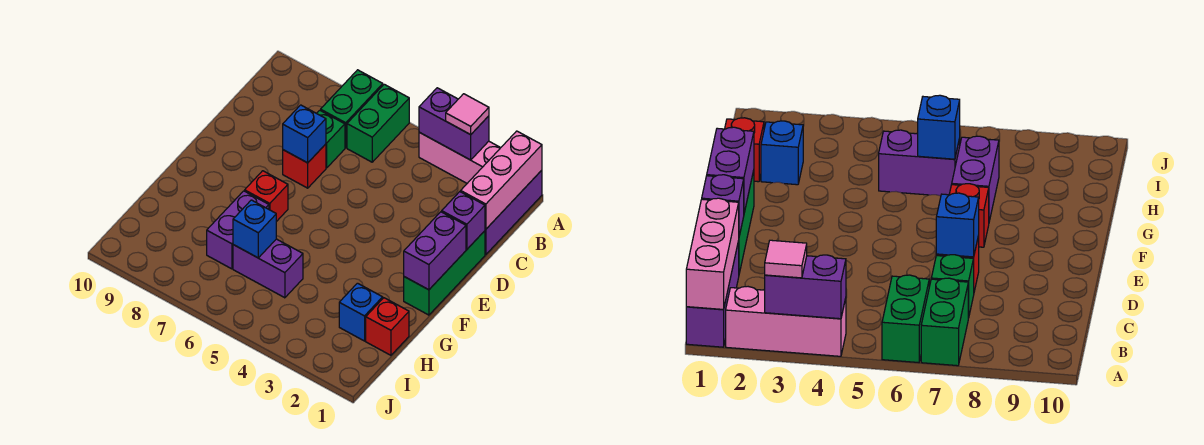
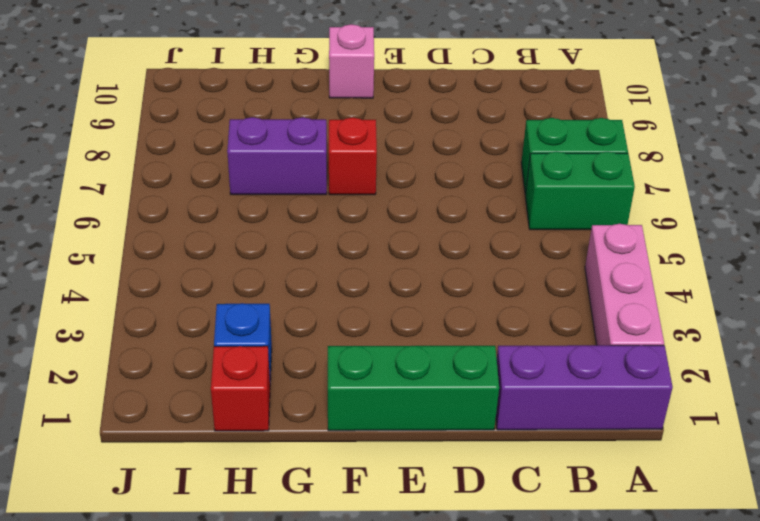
pink 1x1 brick [329,24,374,98] -> none
none -> green 1x1 brick [317,110,345,168]
none -> red 1x1 brick [283,144,326,188]
none -> purple 1x2 brick [233,239,303,298]

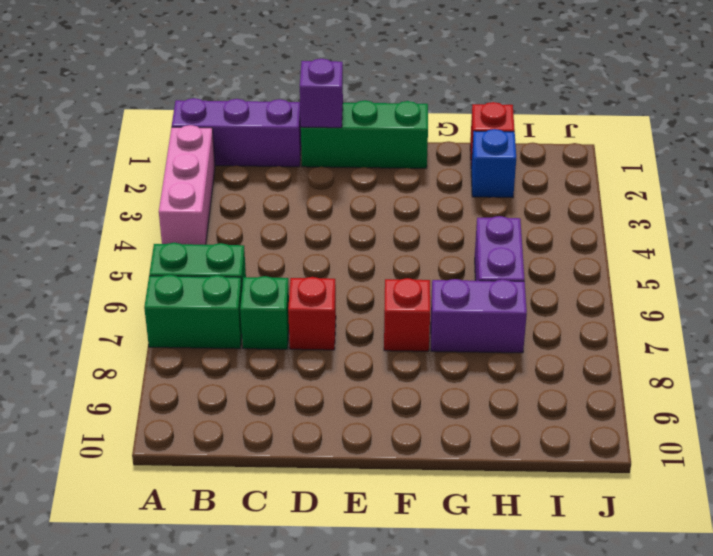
none -> pink 1x3 brick [461,131,542,229]
none -> purple 1x2 brick [419,88,489,160]
none -> blue 1x1 brick [283,105,326,163]

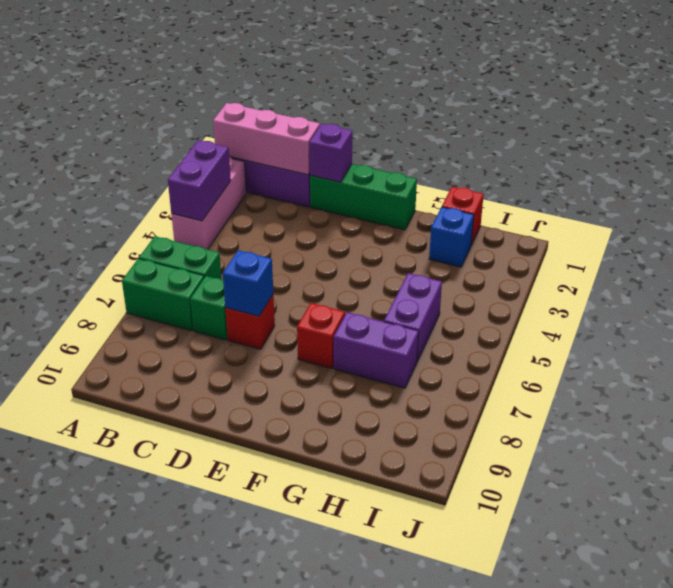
none -> purple 1x2 brick [404,212,466,290]
none -> blue 1x1 brick [233,200,276,258]
none -> pink 1x1 tile [446,94,489,135]

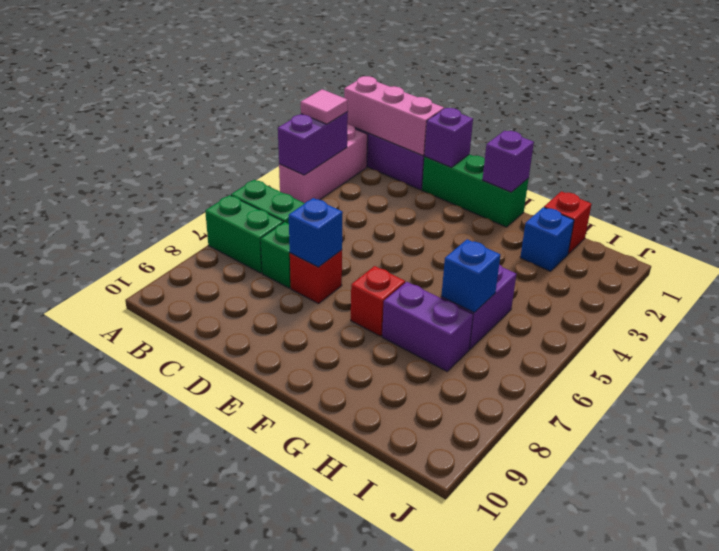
purple 1x1 brick [482,131,534,192] -> purple 1x2 brick [404,212,466,290]

